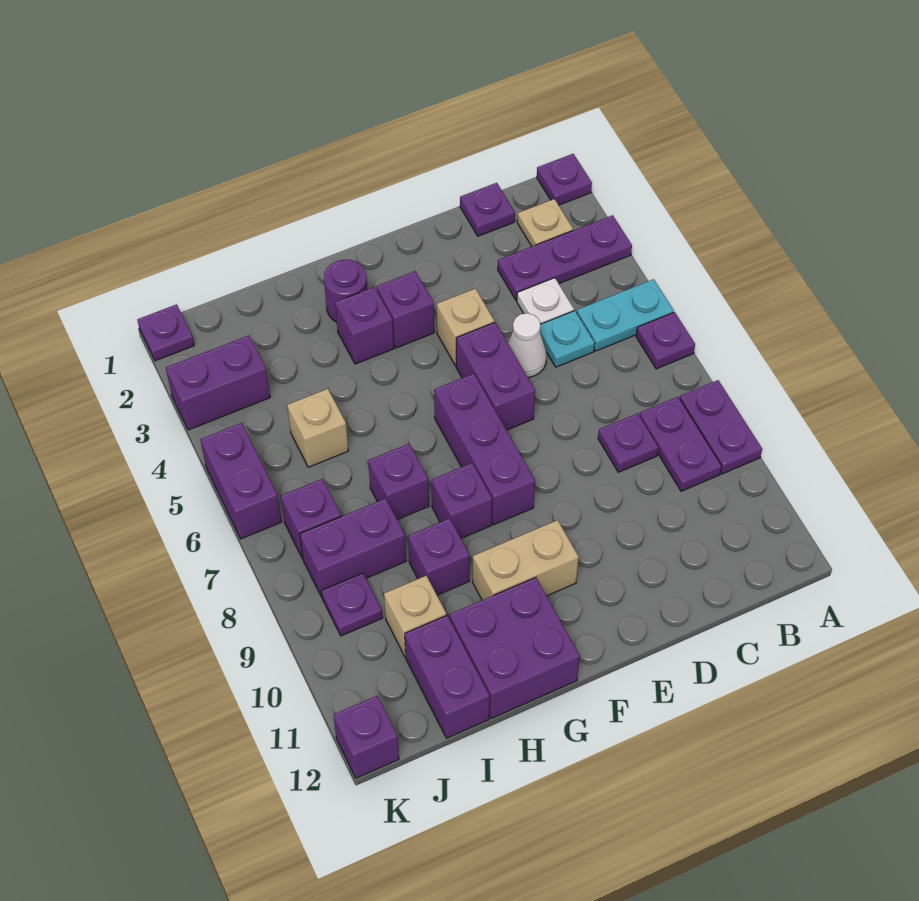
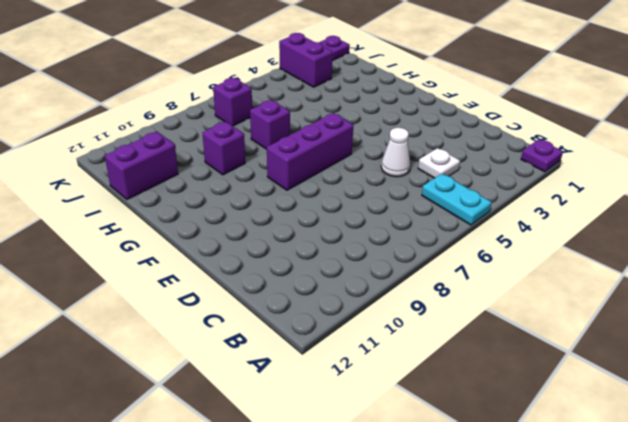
none -> purple 1x3 plate [498,215,632,301]
none -> purple 1x1 plate [636,312,695,369]
none -> purple 1x2 plate [680,380,762,474]
none -> tan 1x1 plate [517,199,573,246]

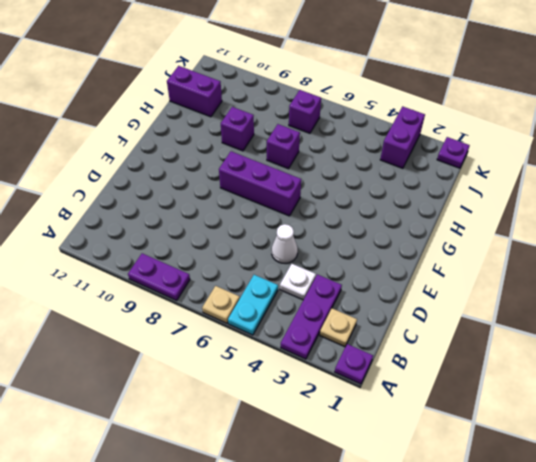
tan 1x1 plate [202,286,240,323] -> purple 1x1 plate [636,312,695,369]
none -> purple 1x2 plate [639,397,722,491]
none -> purple 1x1 plate [460,183,515,236]
none -> cyan 1x1 plate [540,311,595,367]
none -> purple 1x1 plate [598,413,658,472]

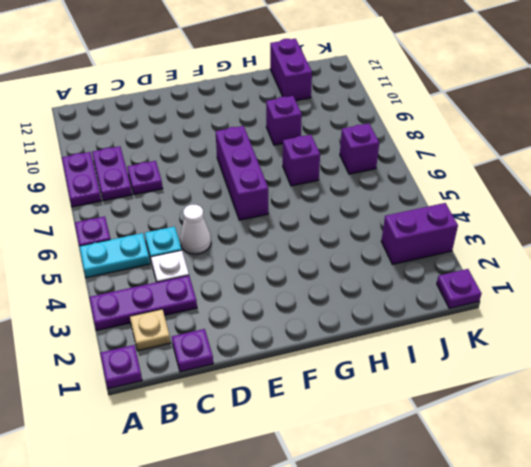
none -> tan 1x1 brick [437,289,494,366]
none -> purple 1x2 brick [456,322,535,430]
none -> purple 1x1 brick [377,271,434,348]
none -> tan 1x2 brick [473,520,579,600]

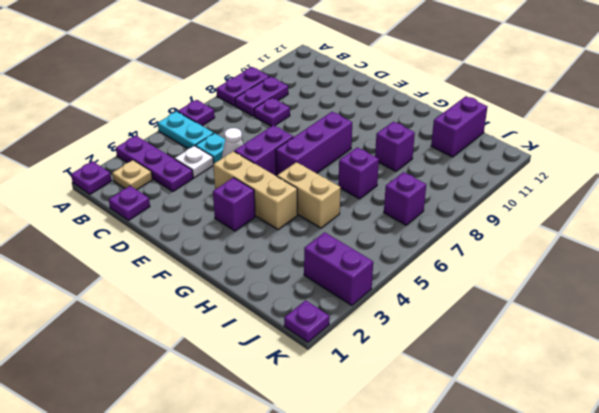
tan 1x3 brick [213,151,298,230] -> tan 1x1 brick [437,289,494,366]
tan 1x2 brick [277,162,341,228] -> tan 1x2 brick moved to [473,520,579,600]
none -> purple 1x1 round brick [324,260,368,322]
none -> purple 1x1 brick [335,287,394,364]
none -> purple 1x1 brick [431,463,492,538]
none -> purple 2x2 brick [450,578,580,719]

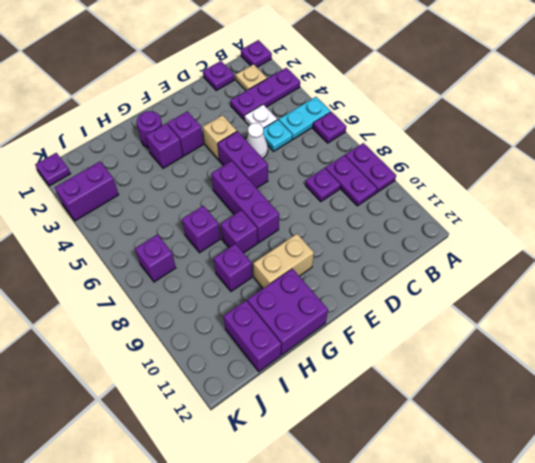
none -> tan 1x1 brick [287,389,348,467]
none -> purple 1x2 brick [300,498,406,597]
none -> tan 1x1 brick [384,576,446,657]
none -> purple 1x1 plate [321,573,383,636]

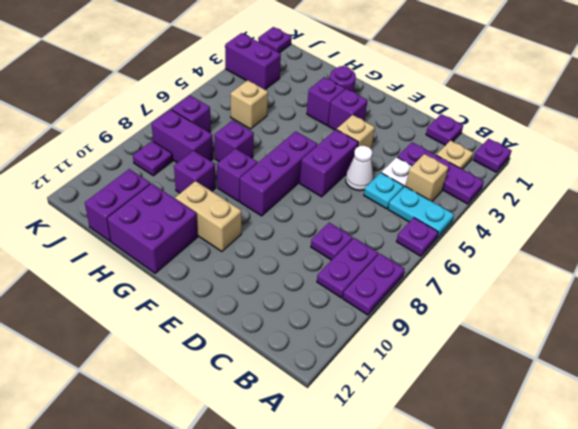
tan 1x1 brick [406,154,448,201] -> tan 1x1 brick moved to [384,576,446,657]
none -> purple 1x2 brick [200,423,282,539]
none -> purple 1x1 brick [334,696,399,778]

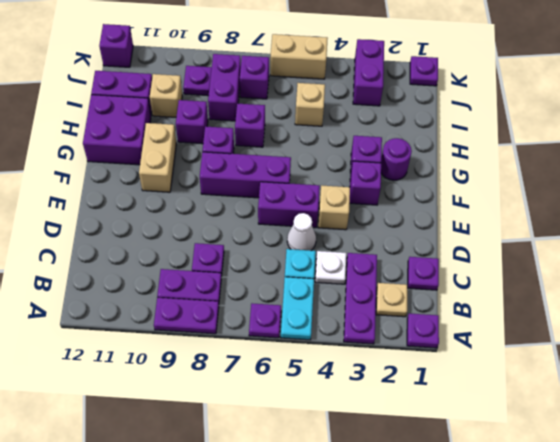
tan 1x2 brick [270,34,328,79] -> purple 1x2 brick [200,423,282,539]

